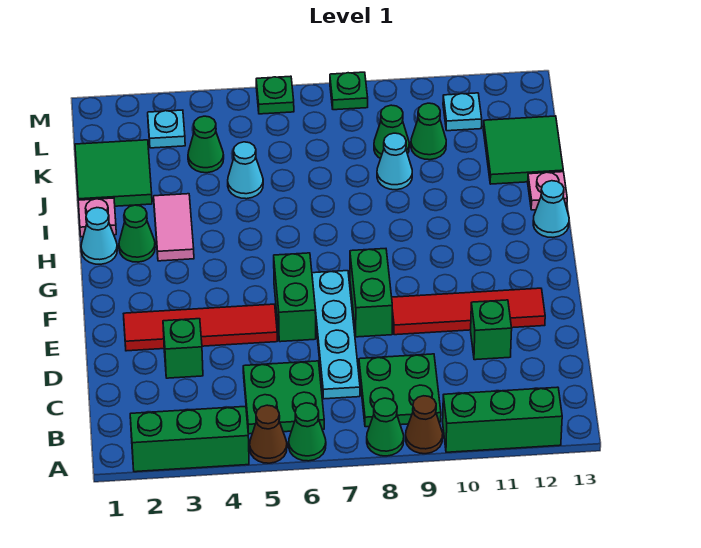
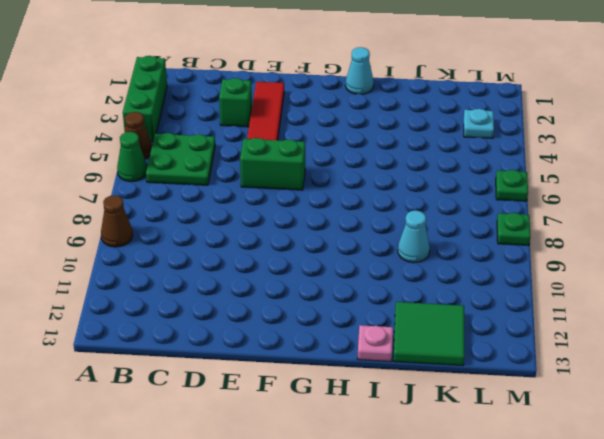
none -> green 1x1 cone [367,398,404,456]
none -> green 1x3 brick [443,387,562,452]
none -> green 2x2 plate [359,354,441,427]
none -> cyan 1x4 plate [312,271,360,399]

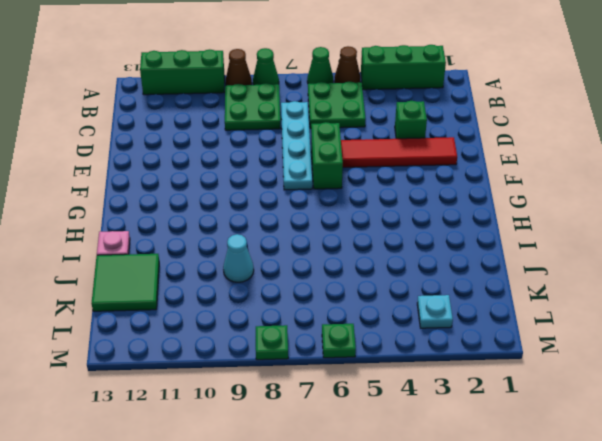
none -> green 1x1 brick [471,300,512,360]
none -> green 1x2 brick [350,249,392,337]
none -> red 1x4 tile [392,288,545,335]
none -> cyan 1x1 cone [81,208,117,264]

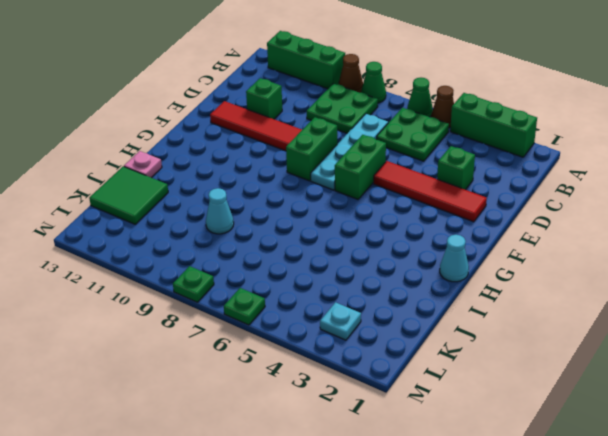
none -> green 1x1 cone [119,205,155,262]
none -> pink 1x2 tile [154,194,194,261]
none -> cyan 1x1 cone [533,181,569,237]
none -> pink 1x1 plate [78,198,116,237]

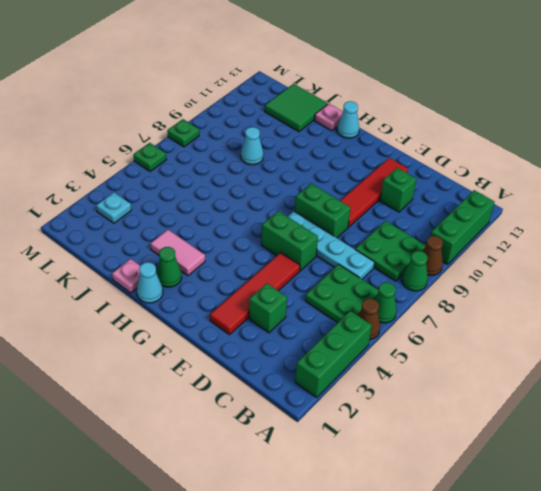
none -> green 2x2 tile [75,140,152,206]
none -> cyan 1x1 cone [228,142,263,199]
none -> green 1x1 cone [188,116,224,173]
none -> green 1x1 cone [374,105,409,159]

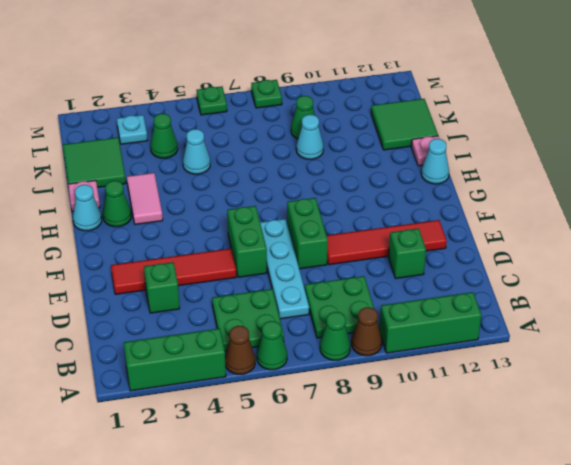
none -> green 1x1 cone [411,103,446,160]
none -> cyan 1x1 plate [443,93,482,131]

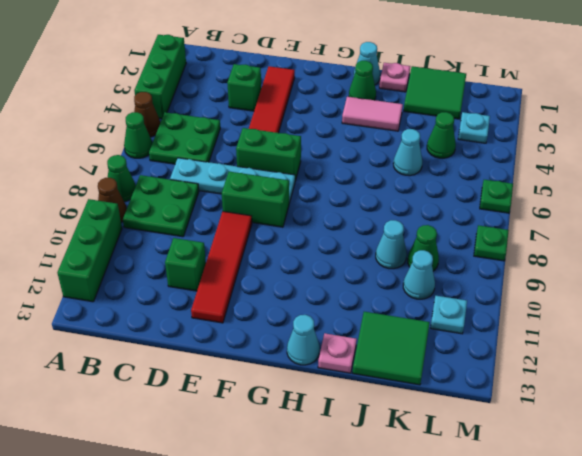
cyan 1x1 cone [403,250,435,299] -> green 1x1 cone [411,103,446,160]

